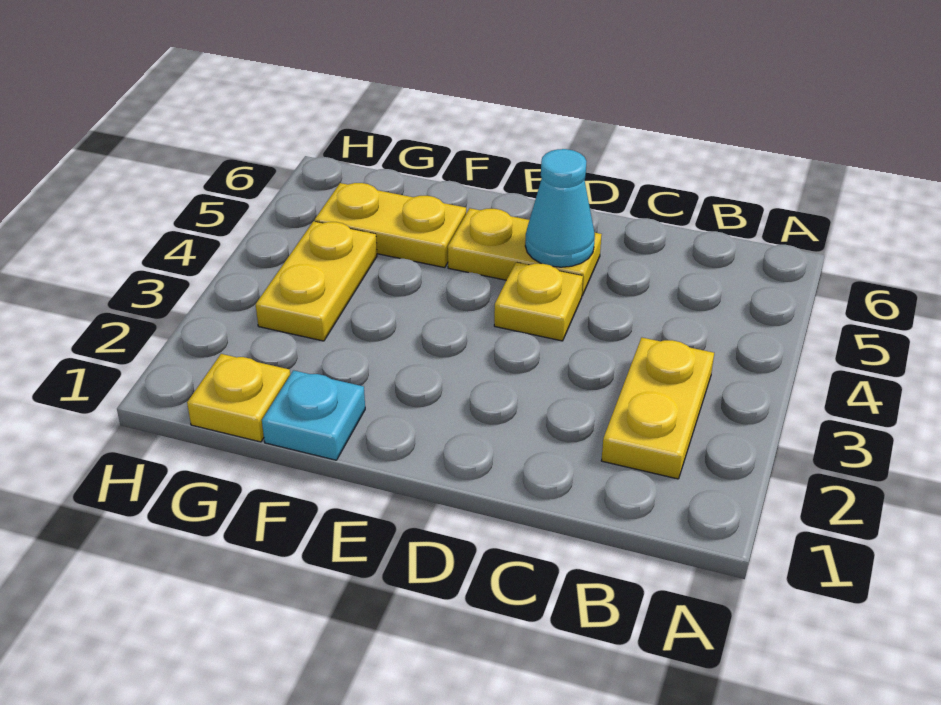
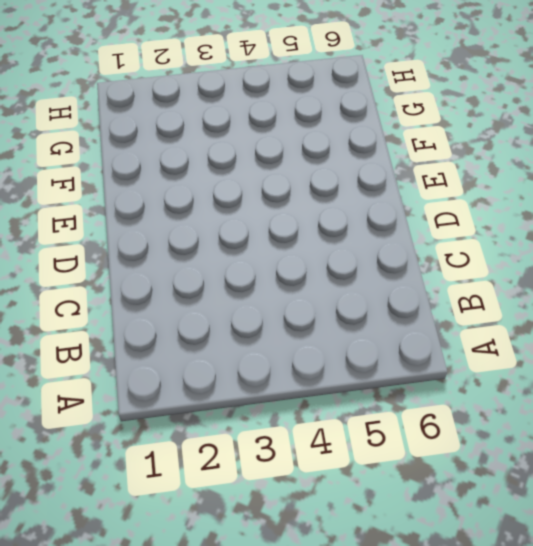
none -> yellow 1x2 plate [601,338,714,479]
none -> yellow 1x1 plate [494,262,583,341]

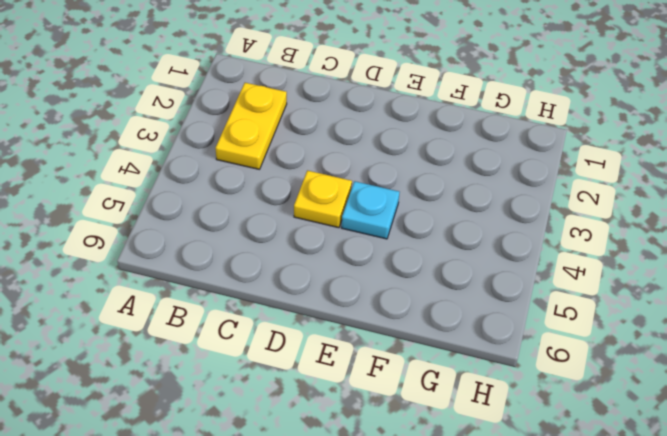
cyan 1x1 plate [342,181,400,239] -> cyan 1x1 plate moved to [262,370,365,460]
none -> yellow 1x2 plate [448,208,602,296]
none -> yellow 1x2 plate [315,183,466,268]

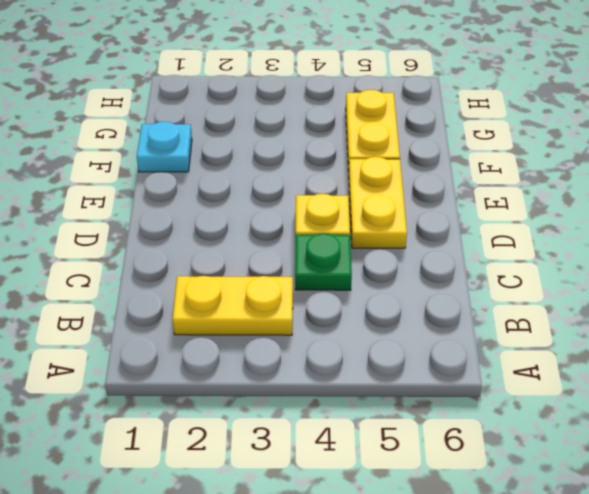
green 1x1 plate [295,233,352,290] -> none
none -> yellow 1x1 plate [187,354,290,442]
none -> yellow 1x2 plate [256,221,377,341]

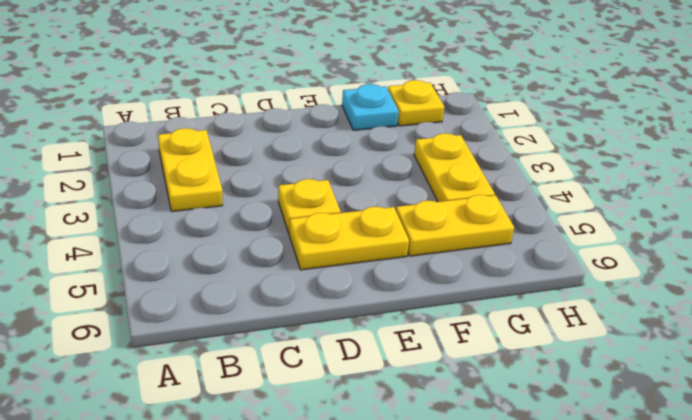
none -> cyan 1x1 cone [525,149,595,267]

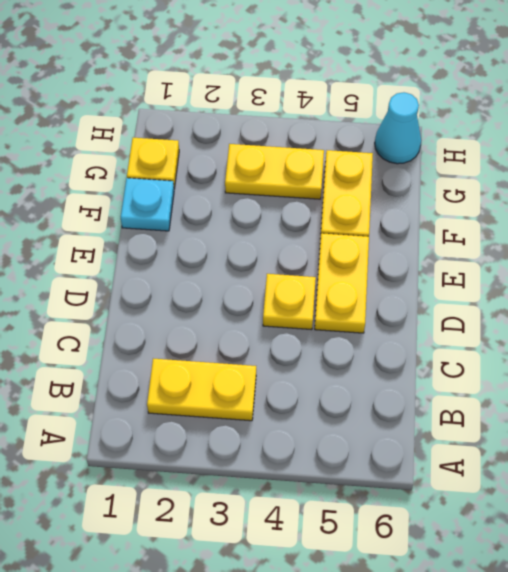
cyan 1x1 cone [375,92,421,164] -> cyan 1x1 cone moved to [525,149,595,267]

